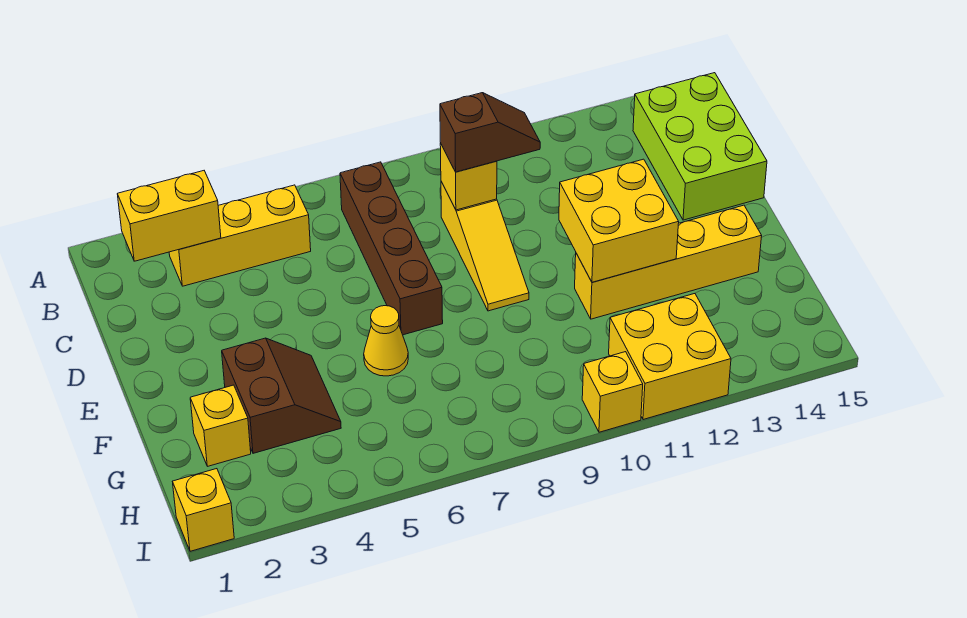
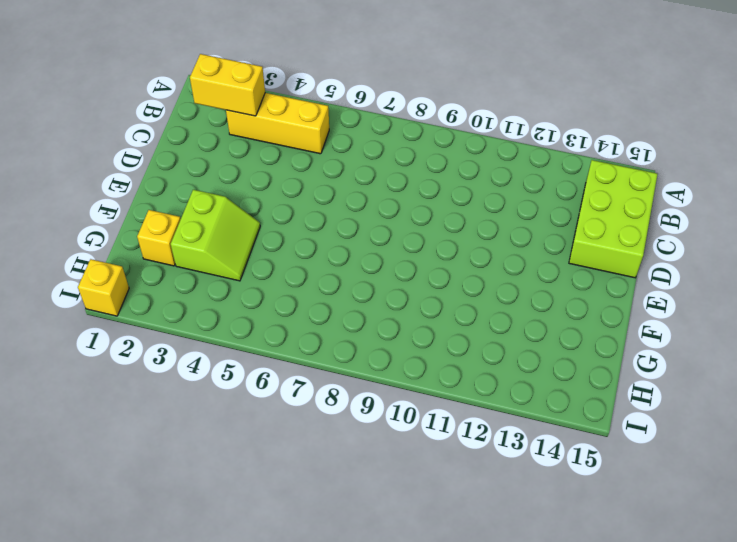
lime 2x2 slope [171,190,260,281] -> brown 2x2 slope [222,338,341,453]
none -> brown 1x4 brick [340,162,443,335]
none -> yellow 1x3 slope [441,182,529,311]
none -> yellow 1x1 cone [364,306,408,376]

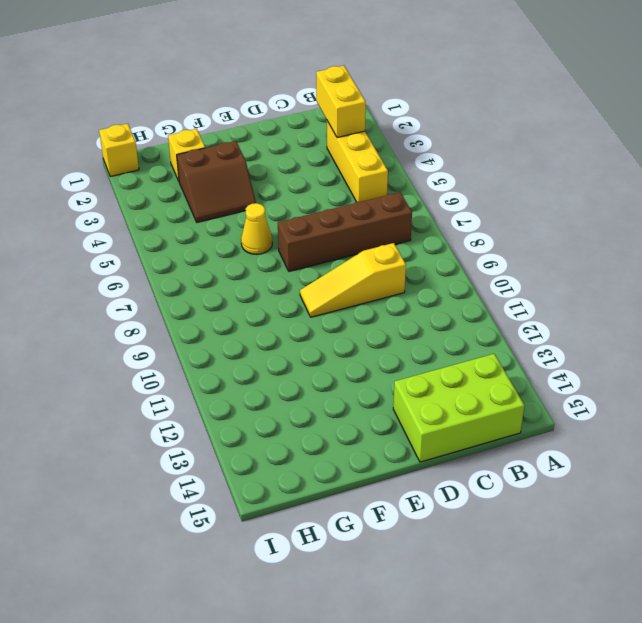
none -> yellow 1x4 brick [575,205,762,319]
none -> yellow 2x2 brick [609,294,731,420]
none -> yellow 1x1 brick [582,352,643,432]

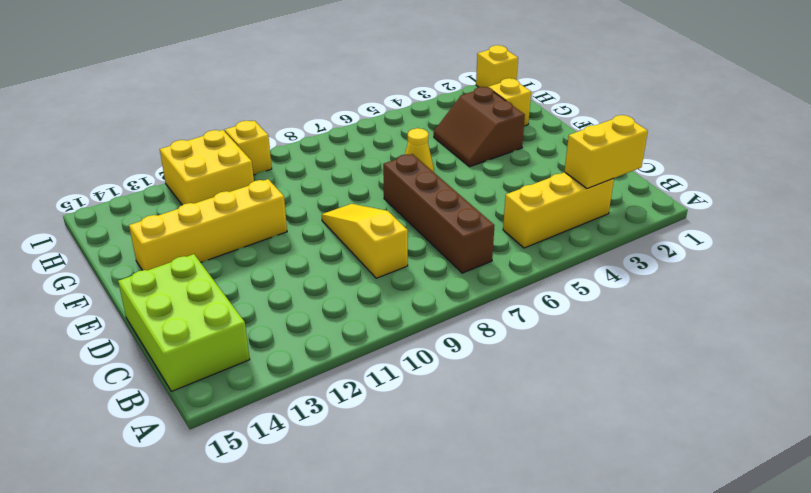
none -> yellow 1x1 brick [440,143,497,210]
none -> yellow 2x2 brick [559,159,679,282]
none -> brown 1x2 slope [440,93,540,172]

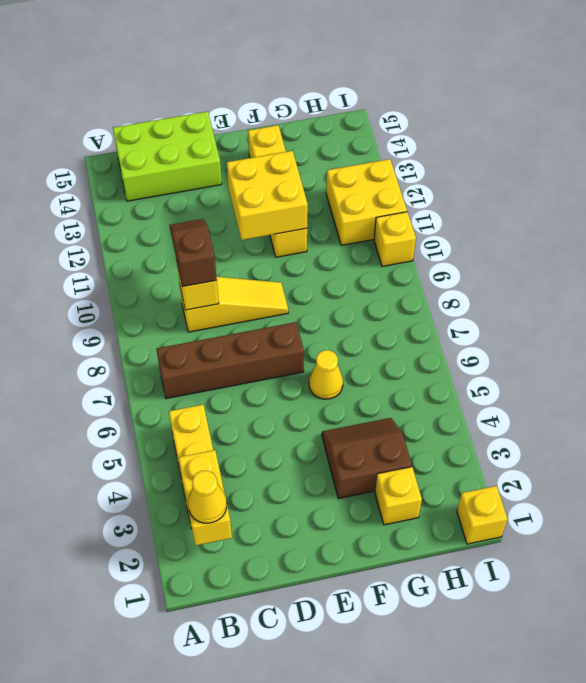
yellow 1x1 cone [188,471,227,523] -> none

